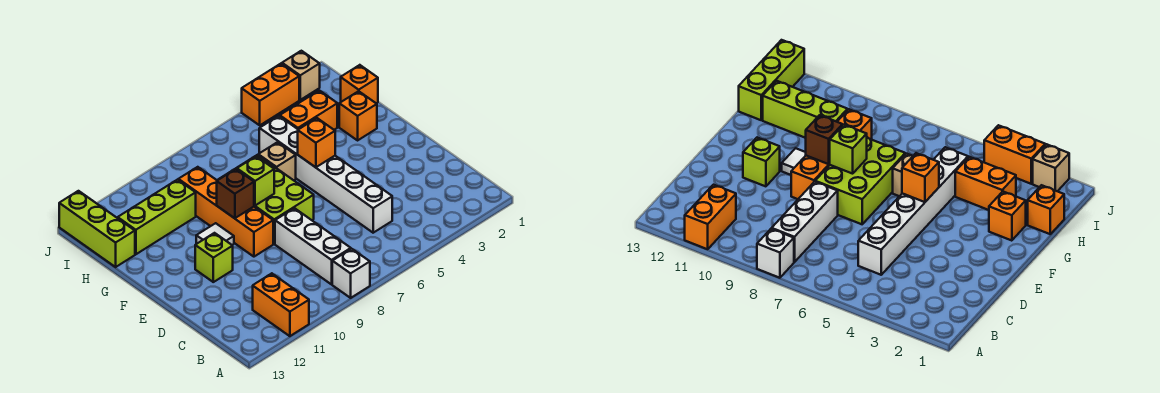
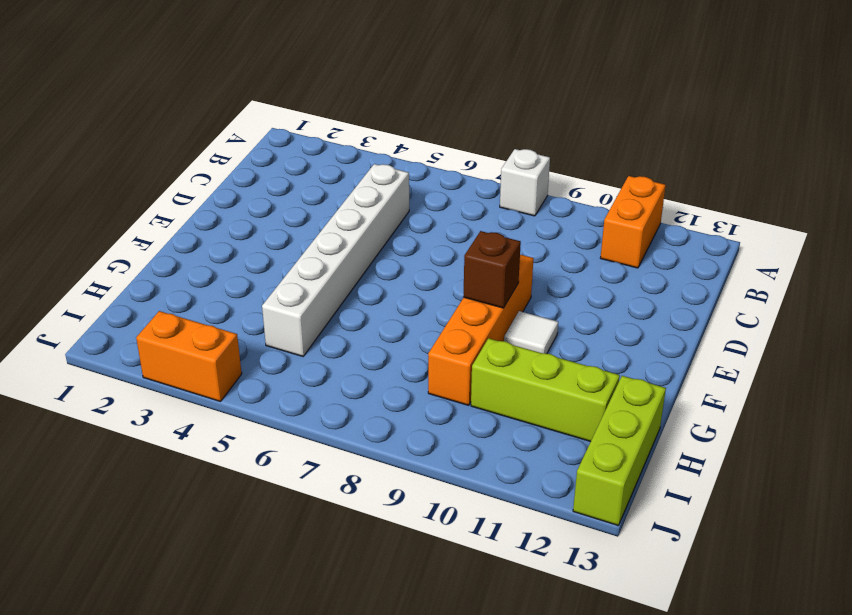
none -> white 1x3 brick [275,208,351,284]
none -> lime 2x3 brick [218,155,314,244]
none -> lime 1x1 brick [195,233,233,282]

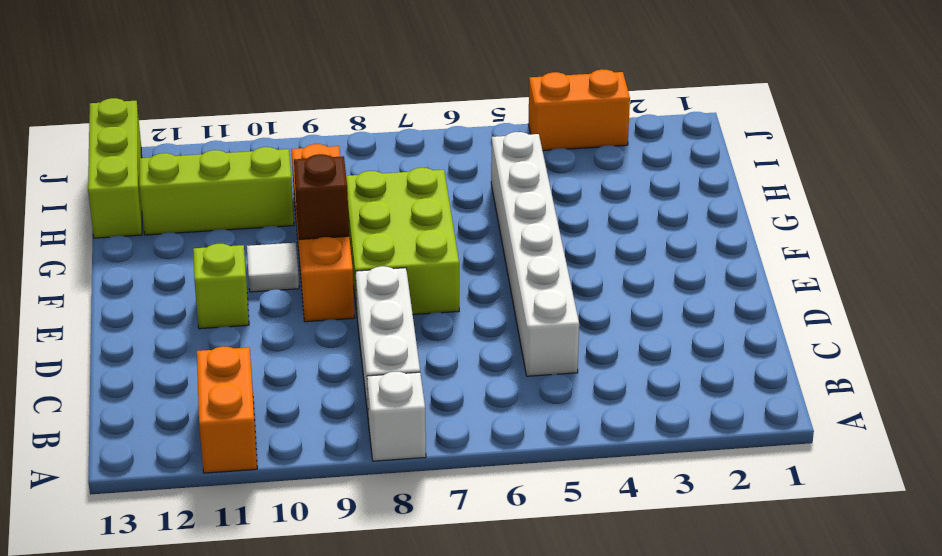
none -> orange 1x1 brick [339,91,377,140]
none -> tan 1x1 brick [258,142,296,180]
none -> orange 1x1 brick [341,65,378,103]

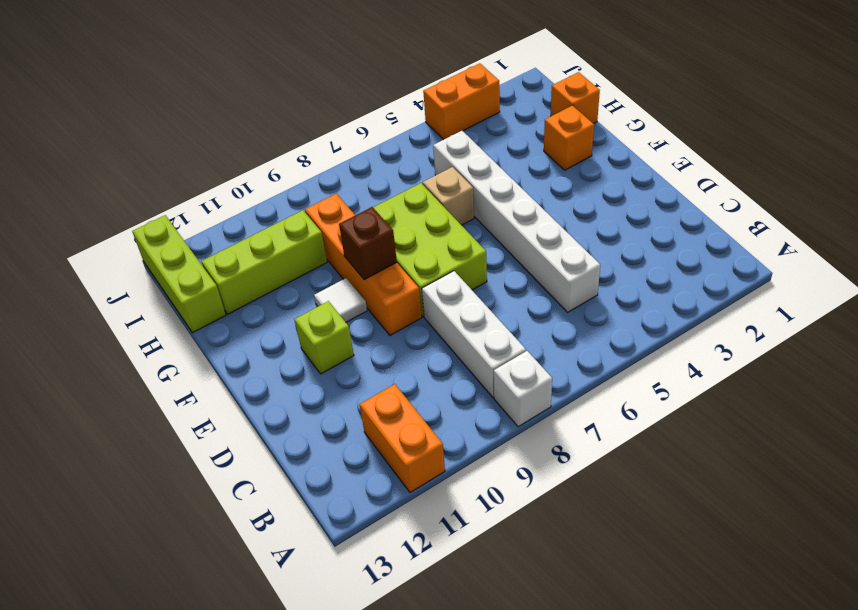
none -> orange 1x2 brick [280,90,337,130]
none -> tan 1x1 brick [282,51,320,100]
none -> orange 1x1 brick [298,118,335,167]

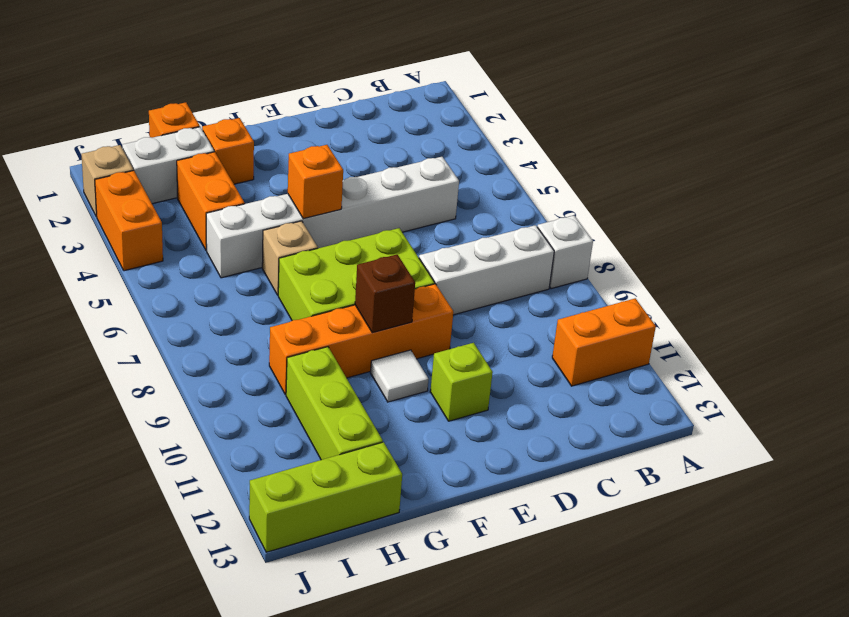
white 1x2 brick [122,127,214,204] -> none
none -> lime 1x1 brick [237,156,274,206]

